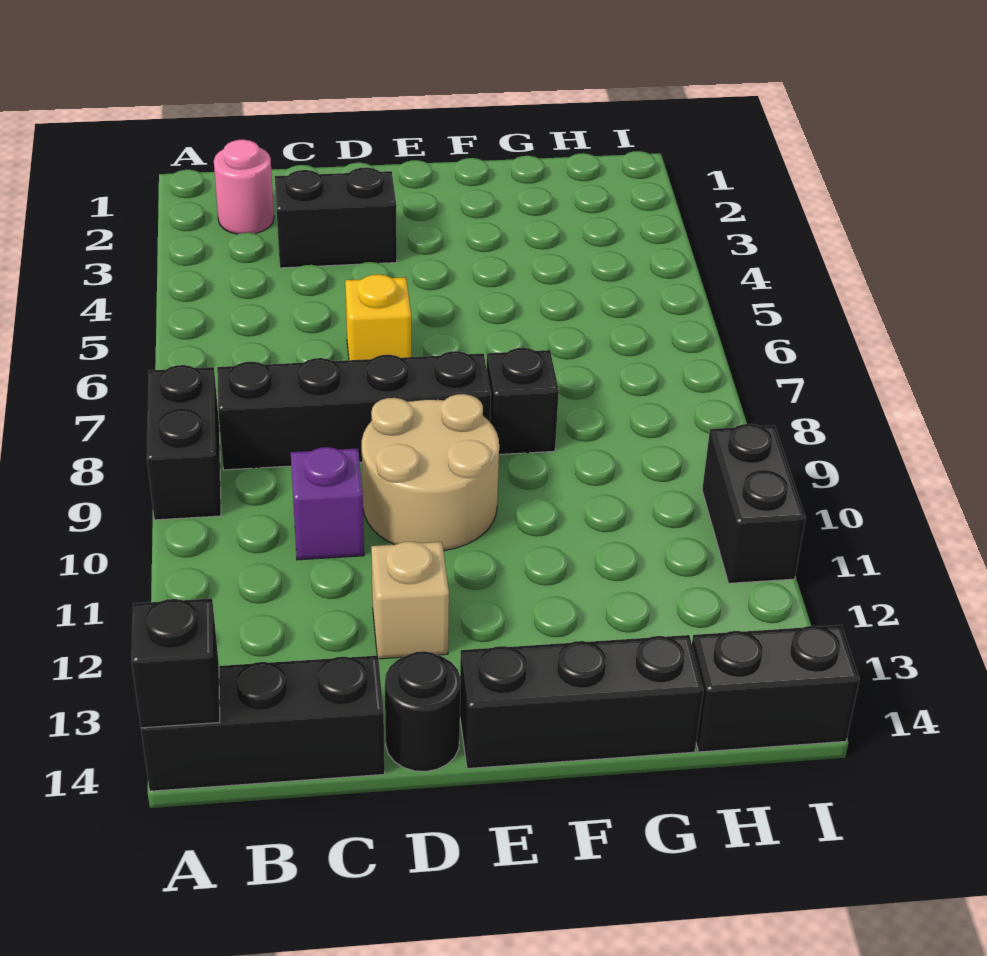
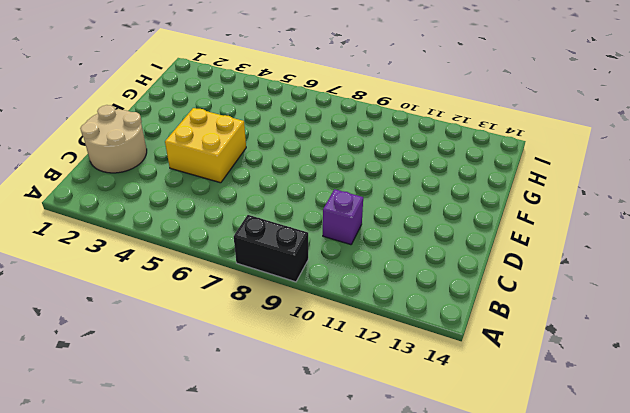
tan 2x2 round brick [80,105,147,173] -> tan 2x2 round brick moved to [362,394,499,551]
yellow 2x2 brick [165,108,246,183] -> none
none -> black 1x3 brick [141,655,385,791]
none -> pink 1x1 round brick [214,140,274,234]
none -> black 1x4 brick [217,351,491,470]

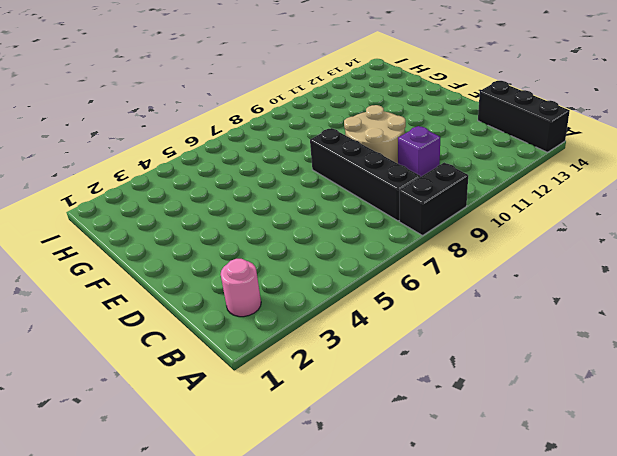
none -> black 1x2 brick [275,167,397,268]
none -> yellow 1x1 brick [345,274,411,360]
none -> tan 1x1 brick [371,542,449,659]

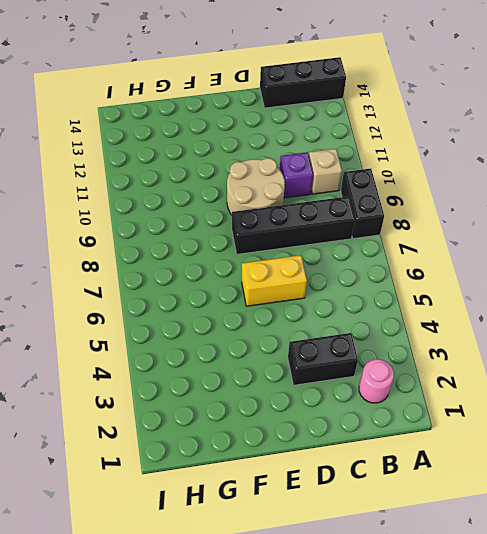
tan 1x1 brick [309,149,342,194] -> tan 1x1 brick moved to [371,542,449,659]
yellow 1x2 brick [242,255,307,306] -> yellow 1x1 brick [345,274,411,360]
none -> black 1x1 round brick [385,651,461,771]
none -> black 1x3 brick [460,635,703,769]
none -> black 1x1 brick [487,348,559,455]

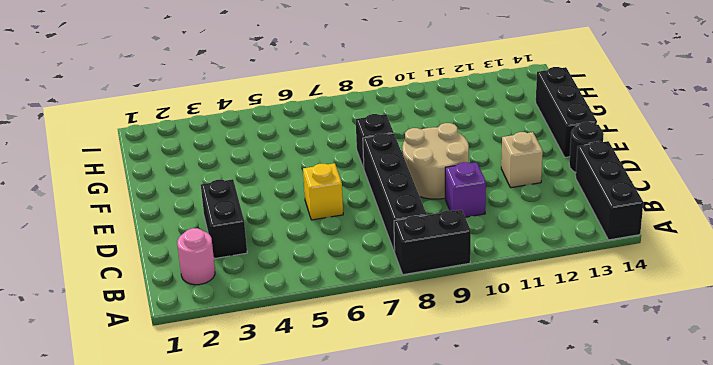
none -> black 1x2 brick [692,625,860,752]
none -> black 1x2 brick [702,424,805,583]
none -> black 1x1 brick [132,599,220,728]

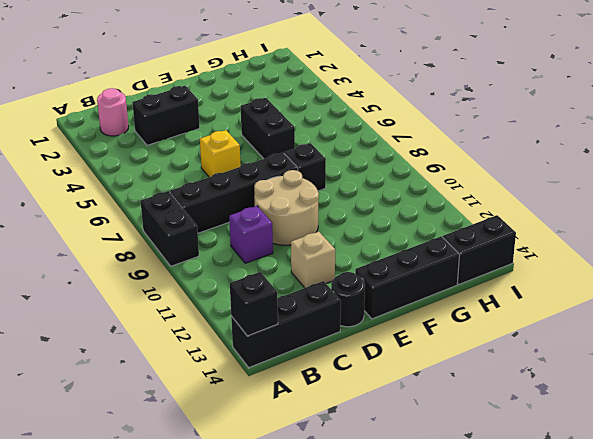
black 1x2 brick [240,98,295,159] -> black 1x2 brick moved to [702,424,805,583]

